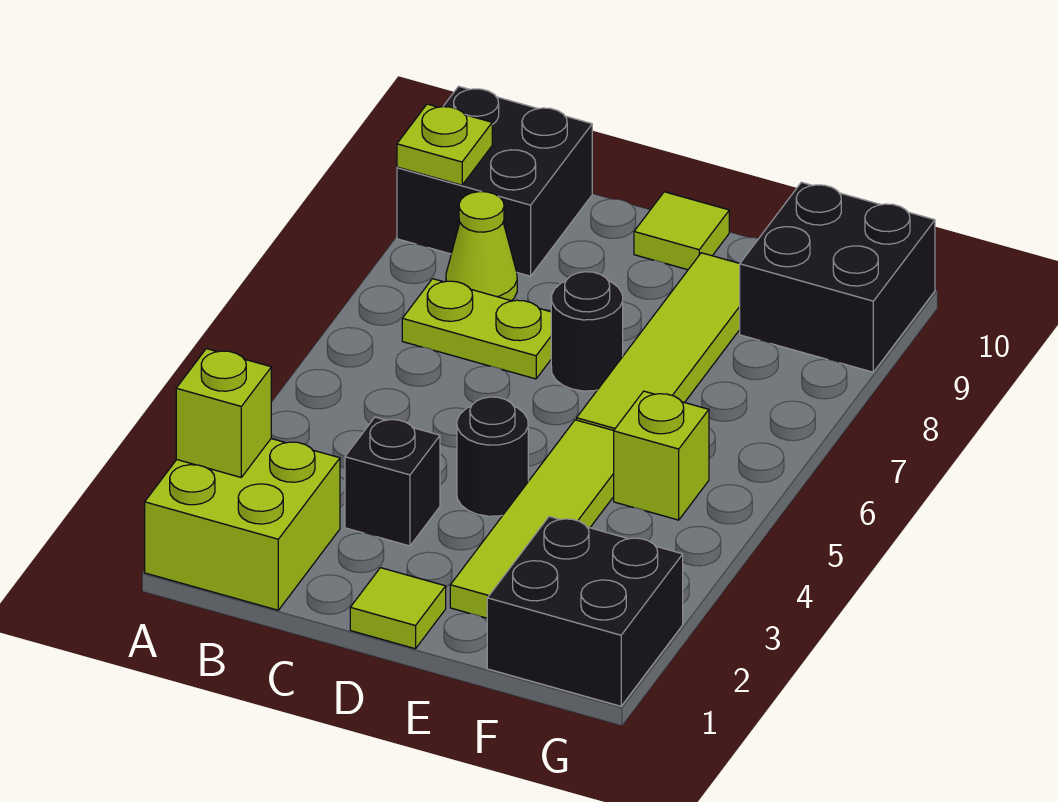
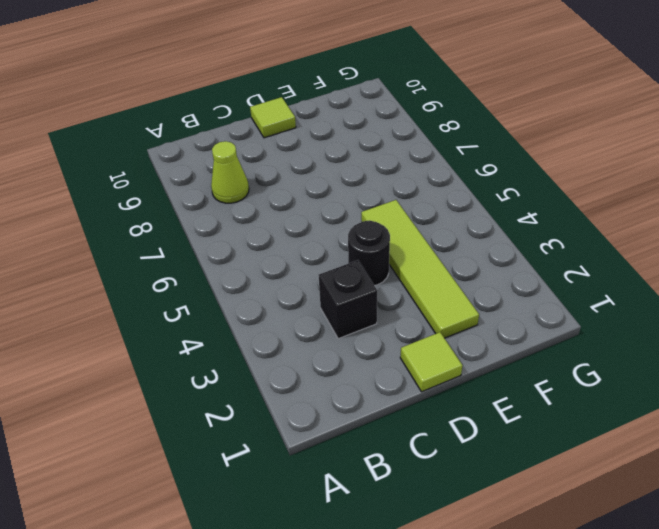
none -> lime 2x2 brick [145,439,340,610]
none -> black 2x2 brick [397,86,592,276]
none -> lime 1x2 plate [402,279,551,379]

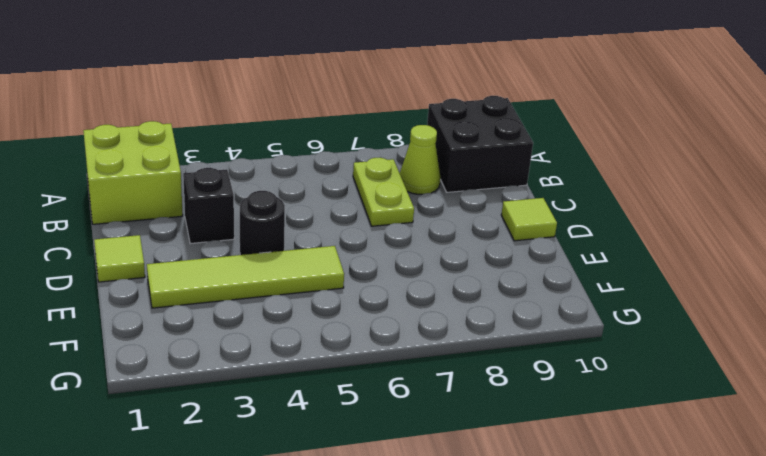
none -> black 1x1 round brick [551,272,623,391]
none -> lime 1x4 tile [577,253,740,431]
none -> black 2x2 brick [487,517,683,706]

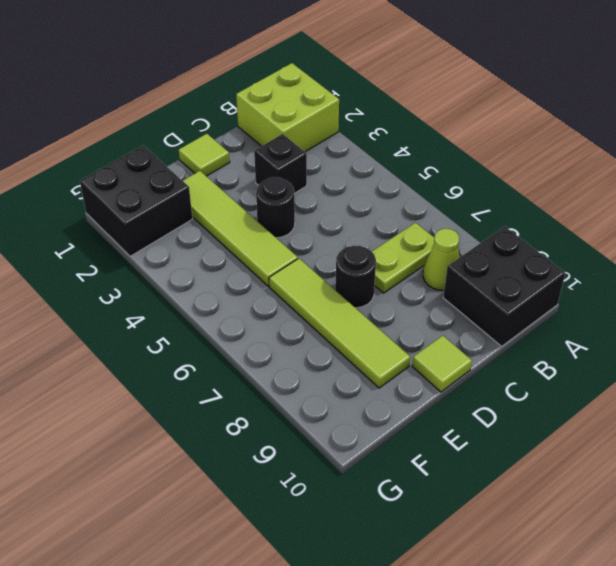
none -> lime 1x1 brick [614,391,709,520]
none -> black 2x2 brick [740,182,935,372]
none -> lime 1x1 brick [176,349,271,477]

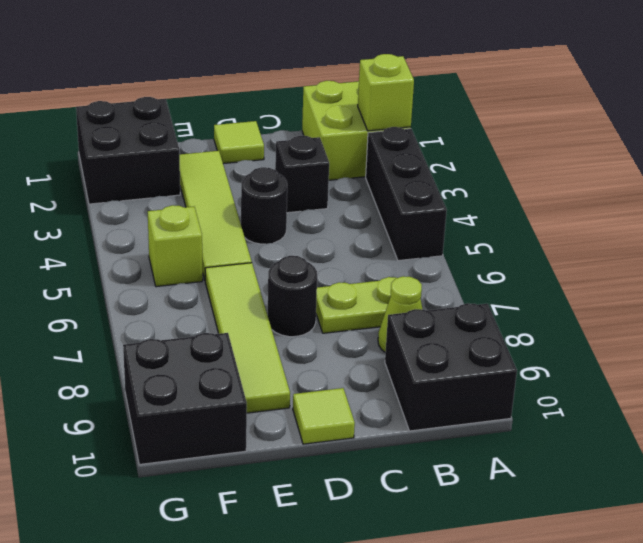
black 1x3 brick [366,127,447,261] -> none
none -> lime 1x1 plate [397,104,492,185]

